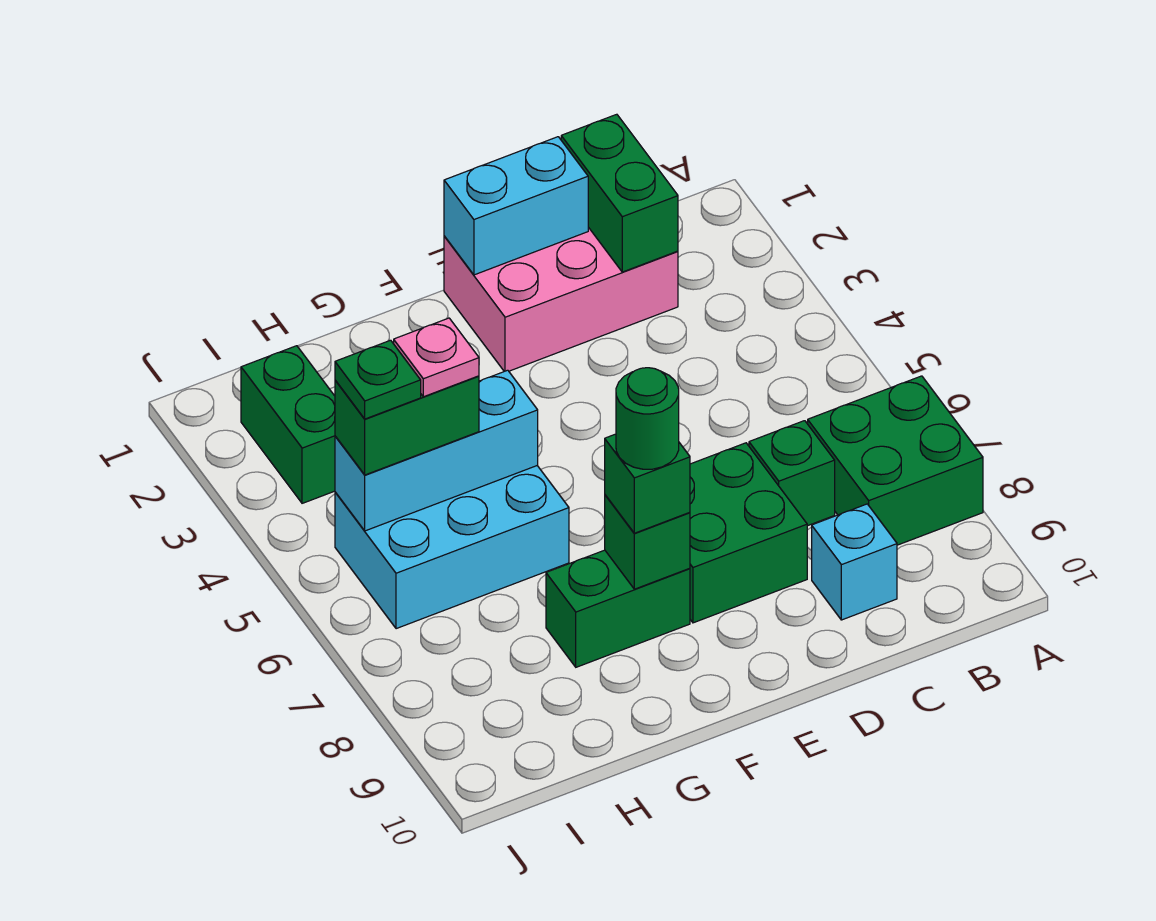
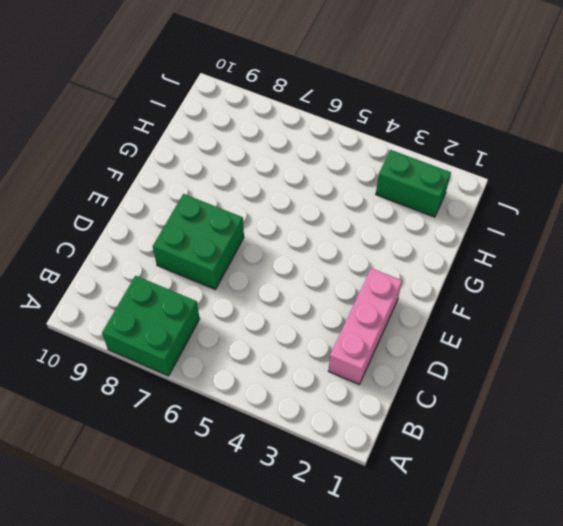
pink 1x3 brick [328,268,402,384] -> pink 2x3 brick [444,227,678,371]
none -> green 1x1 brick [749,421,835,526]
none -> cyan 1x1 brick [812,504,897,620]
none -> green 1x2 brick [546,550,690,667]

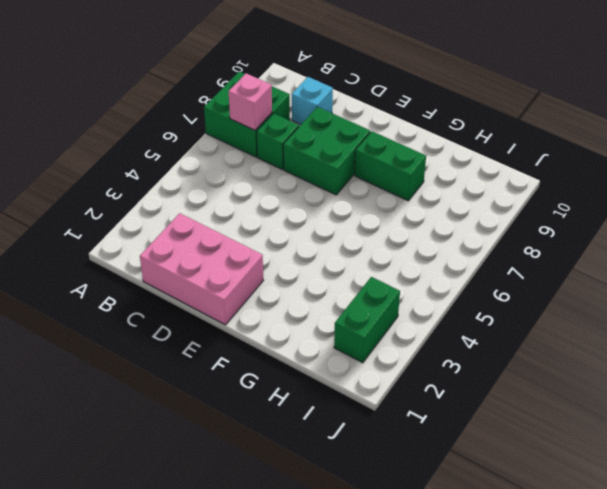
pink 1x1 brick [229,73,272,130] -> none
none -> cyan 2x3 brick [335,466,569,629]
none -> green 1x2 brick [561,114,678,272]
none -> cyan 1x2 brick [444,137,588,275]

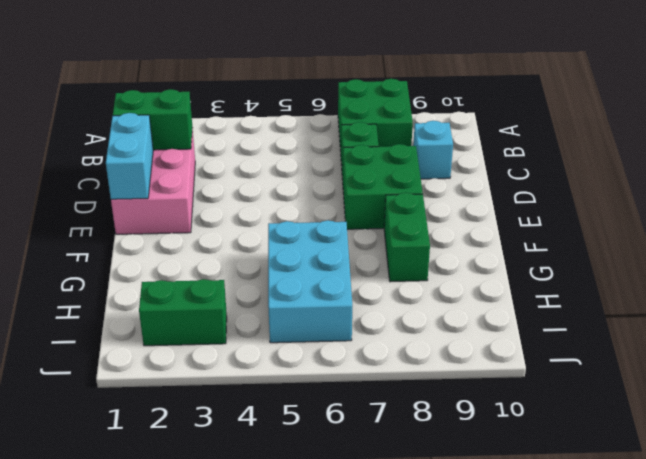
none -> green 1x1 brick [605,495,690,589]
none -> cyan 1x3 brick [335,370,538,531]
none -> green 1x1 brick [605,434,690,533]

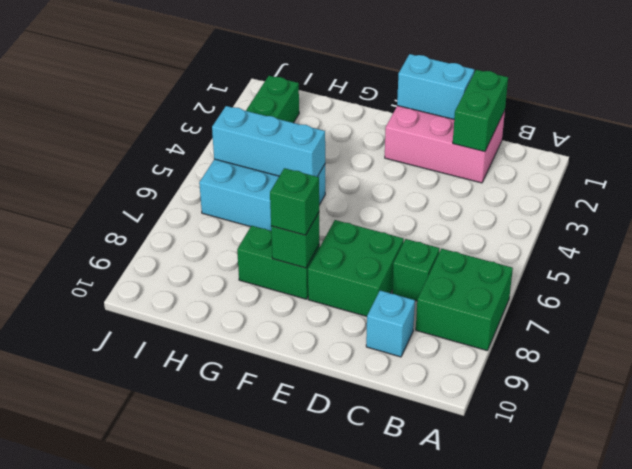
none -> green 1x2 brick [335,376,479,475]
none -> green 1x1 round brick [616,368,679,469]
none -> pink 1x1 plate [394,318,479,397]

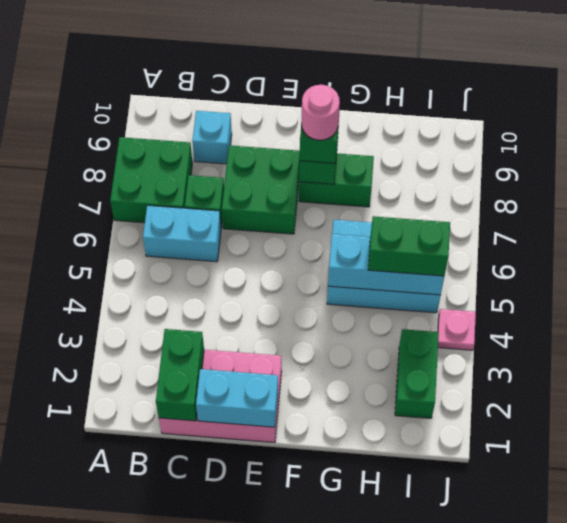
cyan 1x2 brick [143,205,221,262] -> none
pink 1x1 round brick [301,85,340,140] -> green 1x1 round brick [616,368,679,469]
pink 1x1 plate [438,309,476,350] -> pink 1x1 plate moved to [394,318,479,397]
none -> green 1x1 plate [335,340,421,419]

